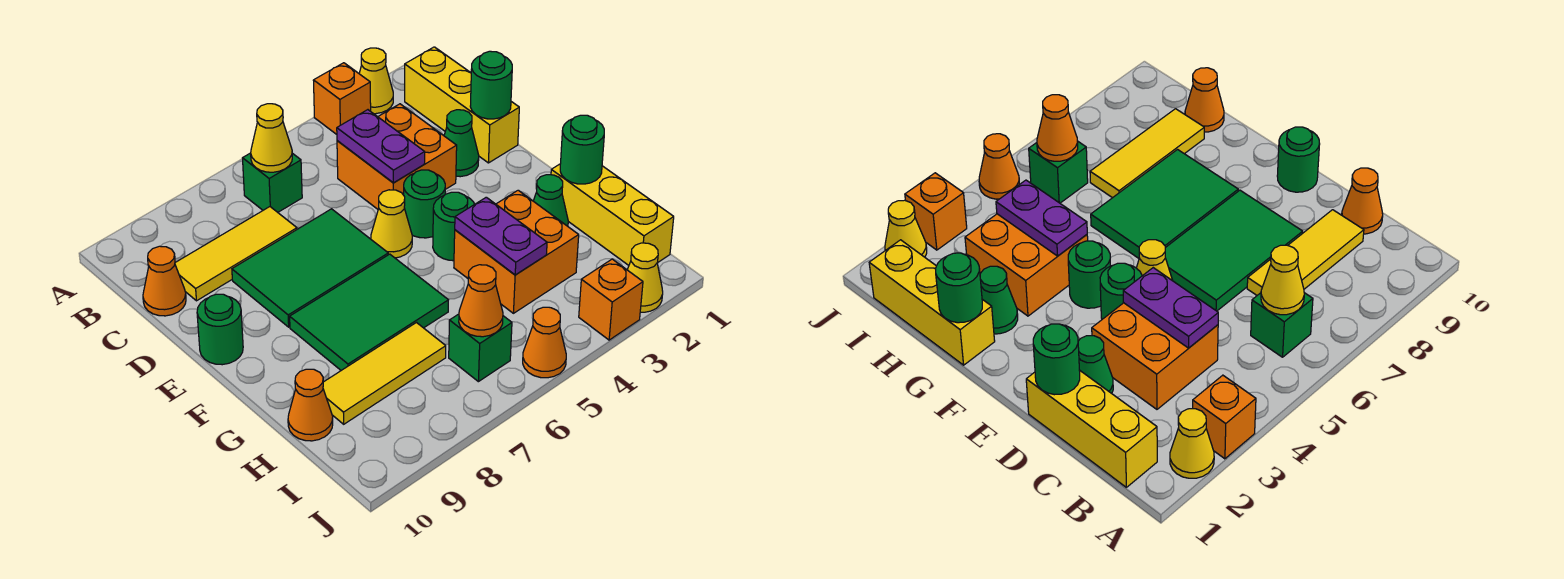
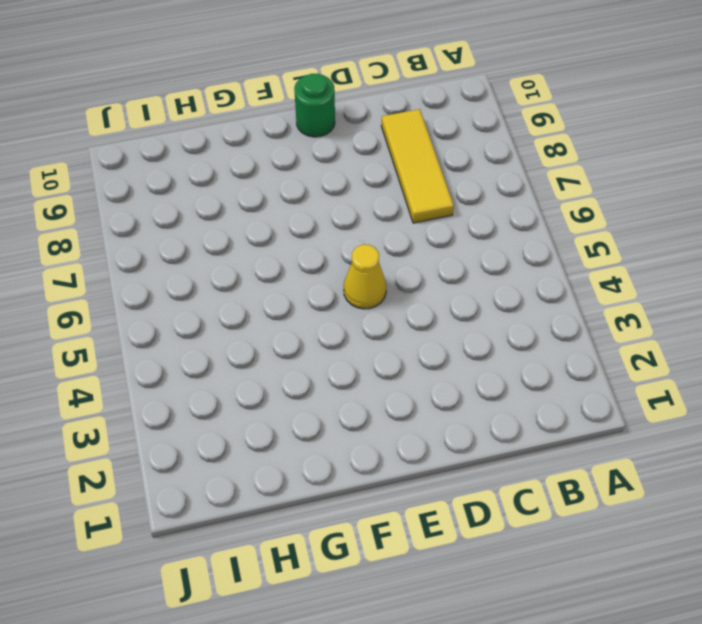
none -> yellow 1x1 cone [359,48,393,114]
none -> orange 1x1 brick [313,63,371,134]
none -> yellow 1x3 brick [405,47,519,163]

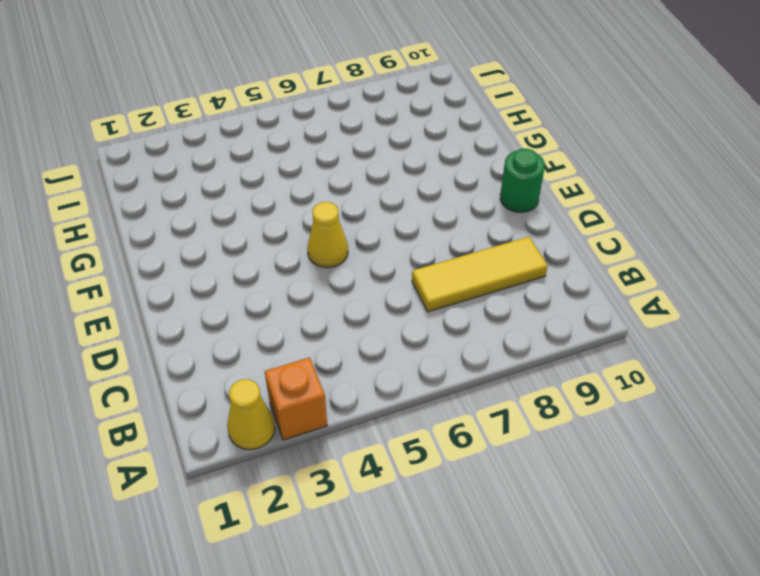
none -> yellow 1x3 brick [405,47,519,163]
none -> green 1x1 brick [242,153,302,212]
none -> orange 2x2 brick [337,104,457,209]

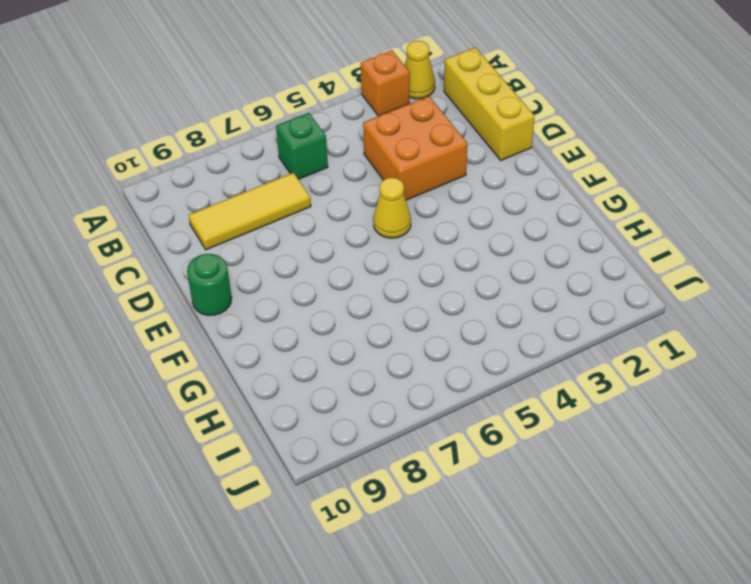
none -> orange 1x1 cone [143,246,186,316]
none -> green 1x1 cone [444,110,479,177]
none -> green 2x3 tile [232,209,388,327]

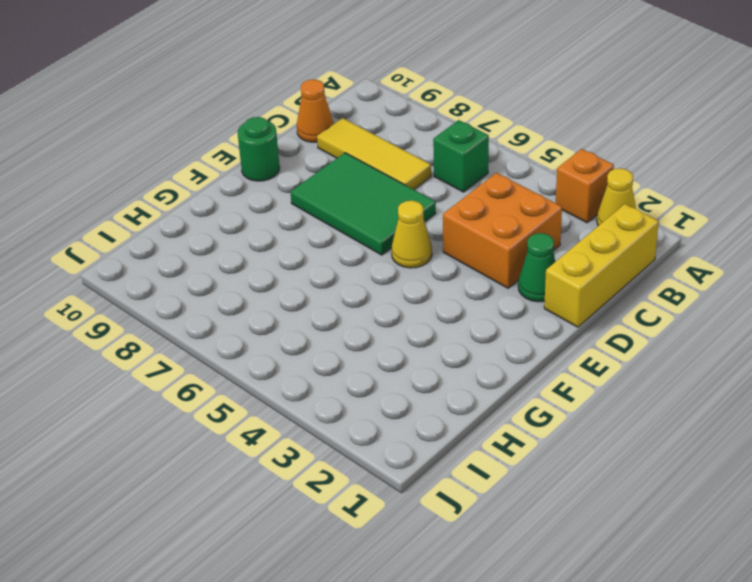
none -> green 1x1 round brick [404,170,445,238]
none -> green 1x1 round brick [433,192,474,261]
none -> green 2x3 tile [290,254,448,370]

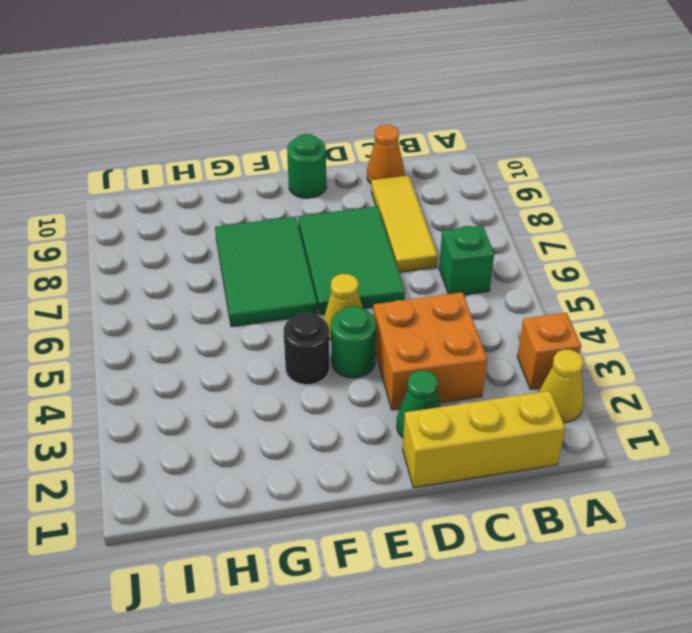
black 1x1 round brick [284,313,330,385] -> green 1x1 round brick [433,192,474,261]
none -> yellow 1x3 brick [551,164,674,265]
none -> green 1x1 cone [534,175,568,226]
none -> orange 2x2 brick [454,190,579,313]

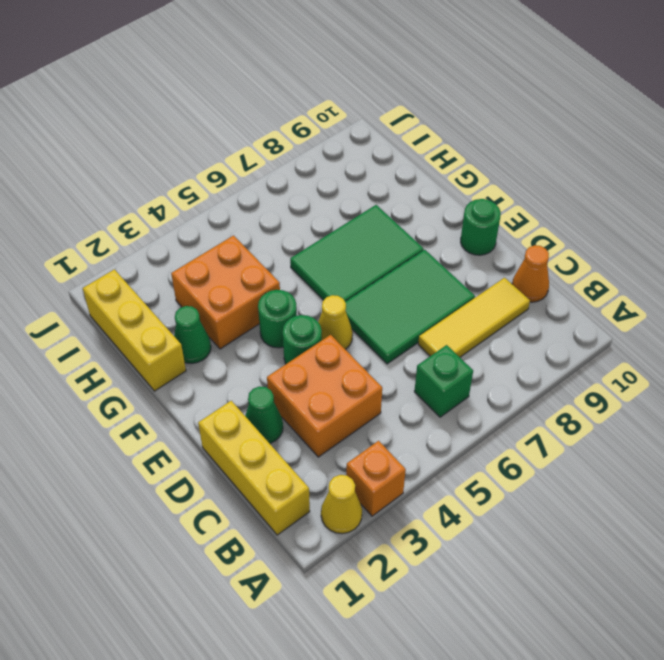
none -> yellow 1x3 tile [323,323,446,424]
none -> orange 1x1 cone [288,369,333,441]
none -> green 1x1 brick [449,314,512,382]

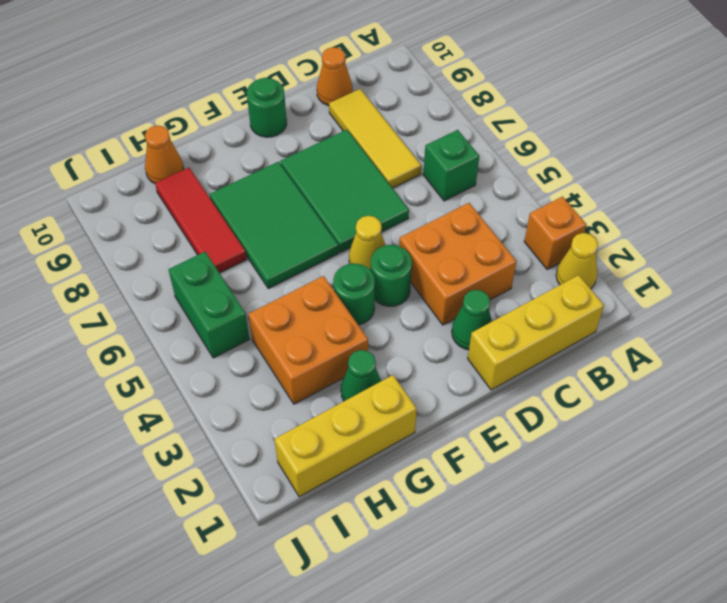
red 1x3 tile [155,168,247,273] -> yellow 1x3 tile [323,323,446,424]
green 1x2 brick [169,252,250,358] -> green 1x1 brick [449,314,512,382]
none -> yellow 1x1 cone [627,243,663,312]
none -> orange 1x1 brick [579,259,643,340]
none -> orange 1x1 cone [523,307,566,378]

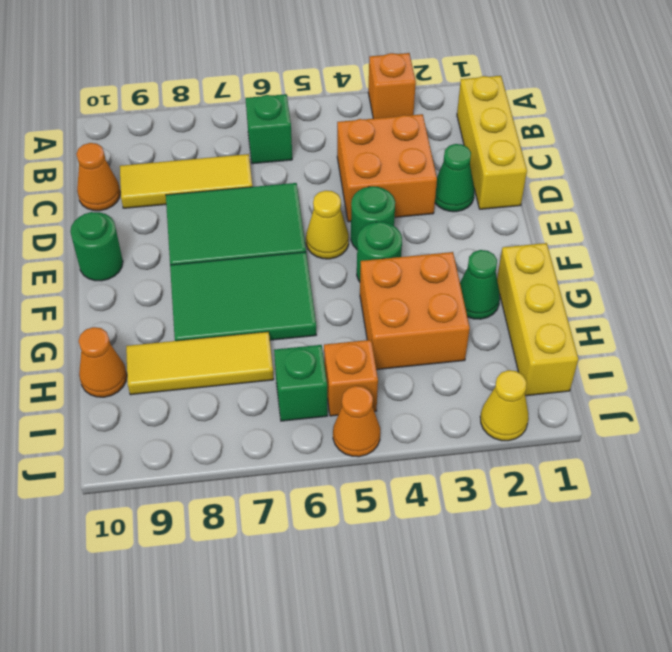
orange 1x1 brick [324,340,378,416] -> orange 1x1 brick moved to [579,259,643,340]
none -> yellow 1x1 cone [359,48,393,114]
none -> yellow 1x1 cone [251,104,292,172]
none -> purple 1x2 plate [337,110,425,183]

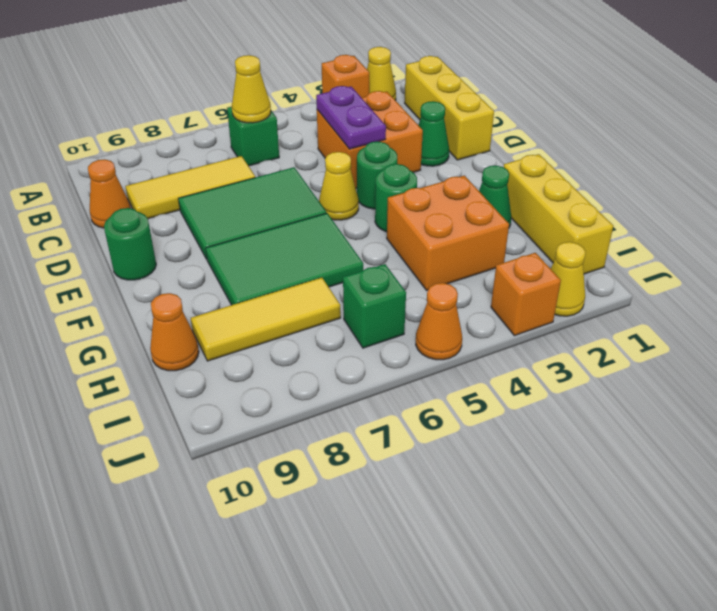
none -> green 1x1 round brick [470,51,512,119]
none -> green 1x1 round brick [560,115,604,184]
none -> purple 1x2 plate [455,197,547,275]

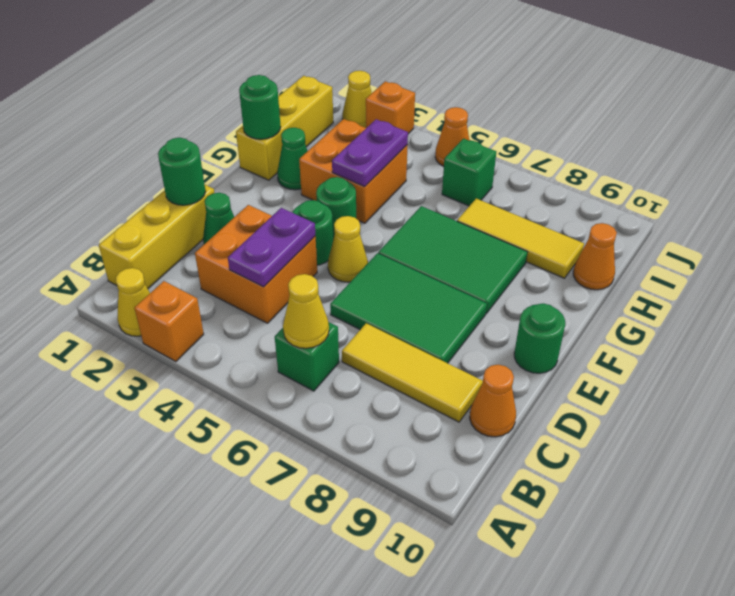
none -> orange 1x1 cone [459,265,503,337]

